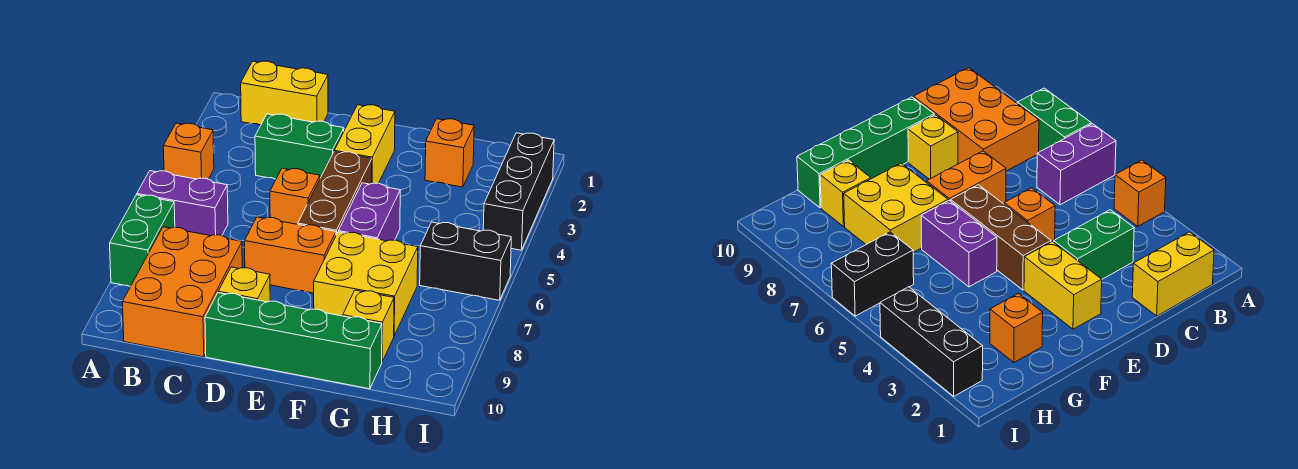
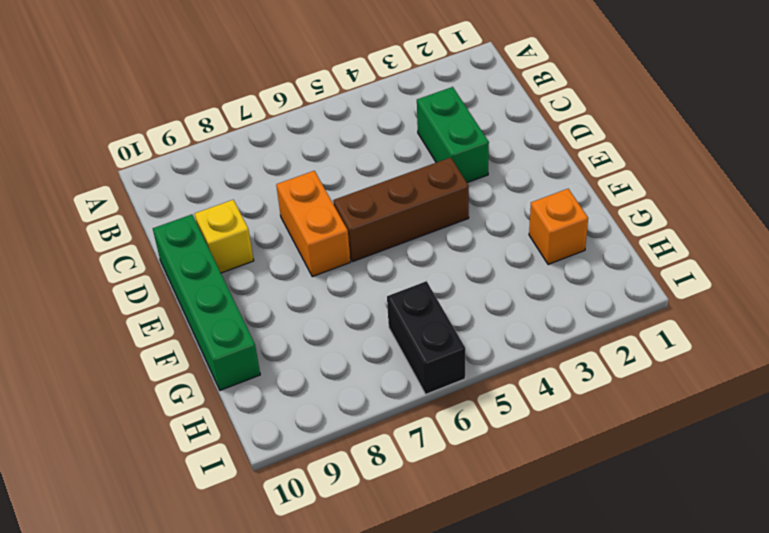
none -> orange 1x1 brick [163,123,214,179]
none -> purple 1x2 brick [137,171,228,236]
none -> green 1x2 brick [110,195,175,286]

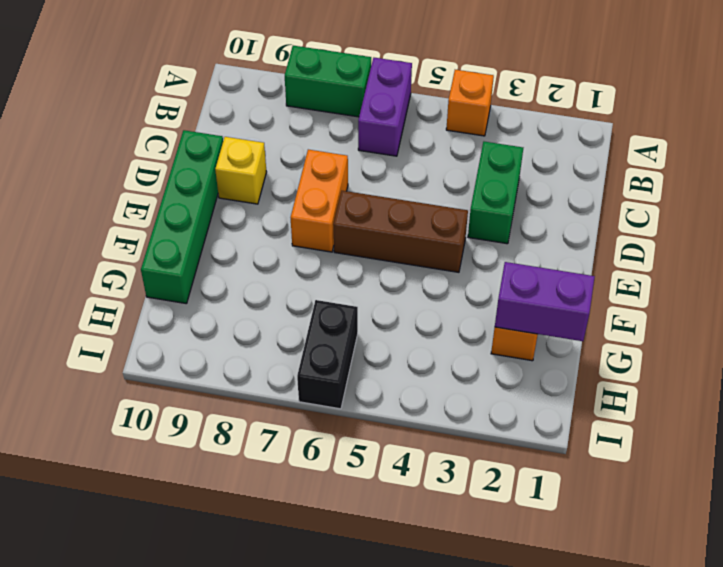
purple 1x2 brick [495,262,595,341] -> purple 1x2 brick moved to [339,183,400,241]
none -> yellow 1x2 brick [241,61,328,125]
none -> orange 2x3 brick [123,227,242,357]
none -> orange 1x1 brick [270,168,320,224]

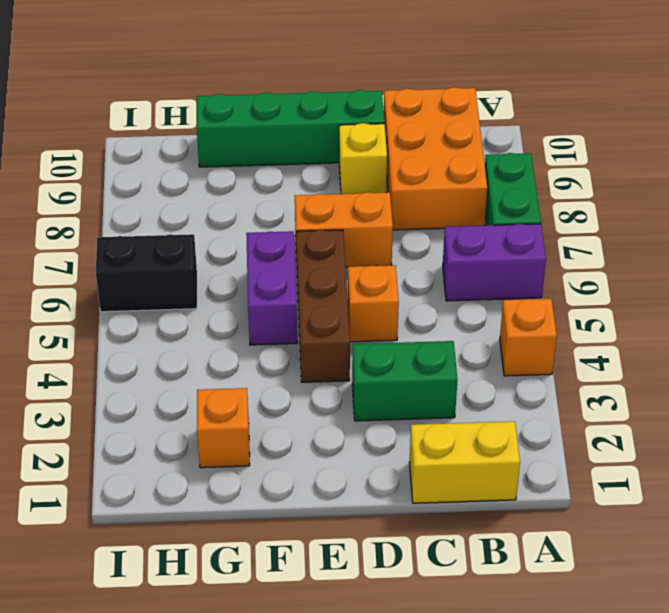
none -> yellow 1x2 brick [334,105,395,183]
none -> yellow 2x2 brick [314,232,418,335]
none -> yellow 1x1 brick [343,290,394,362]

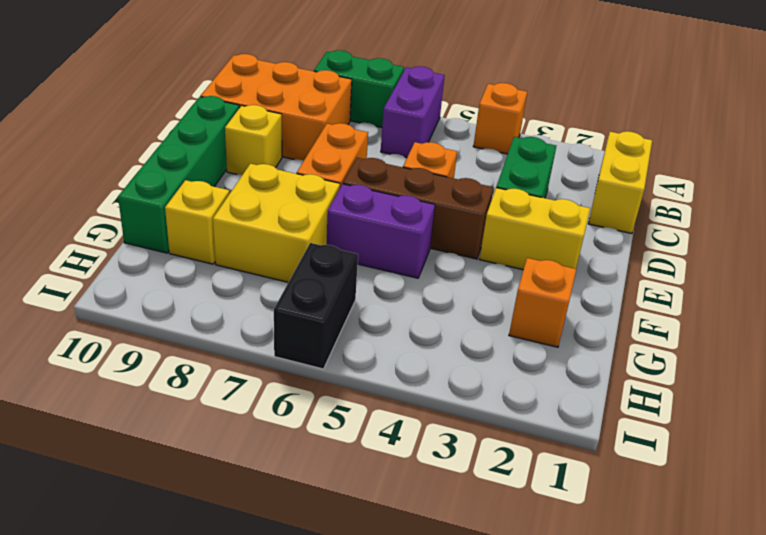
none -> black 1x3 brick [483,133,554,250]

